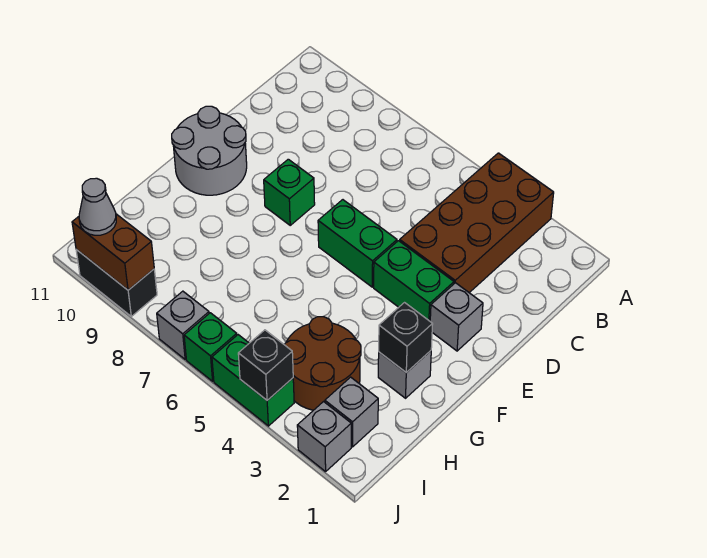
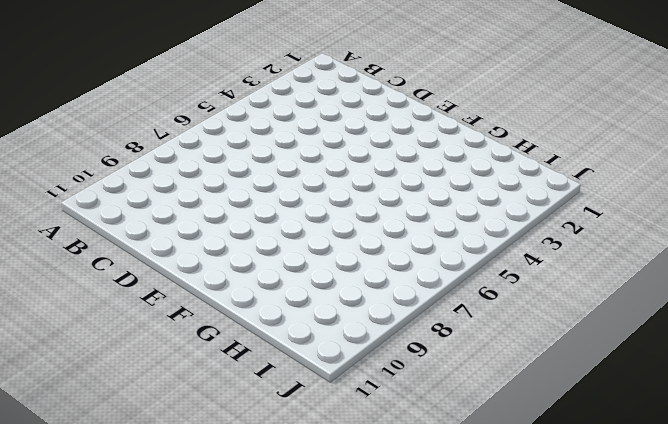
none -> brown 2x4 brick [400,153,554,293]
none -> grey 1x1 brick [430,283,483,351]
none -> green 1x2 brick [374,241,454,321]

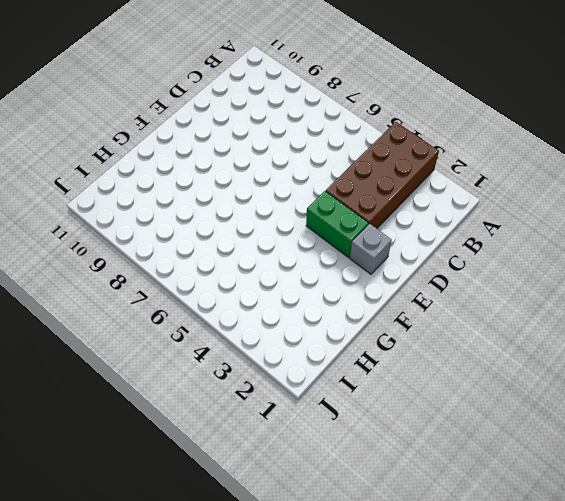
none -> green 1x2 brick [318,200,397,287]
none -> green 1x1 brick [264,159,315,225]
none -> grey 2x2 round brick [172,106,247,195]

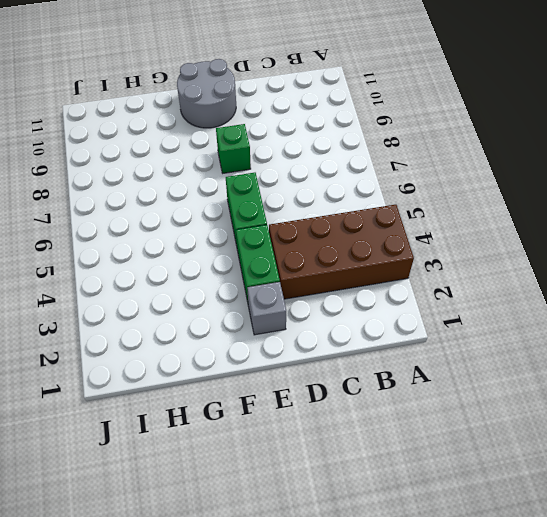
none -> grey 1x1 brick [378,351,431,398]
none -> brown 2x2 round brick [284,317,361,410]
none -> grey 1x1 brick [325,377,378,447]

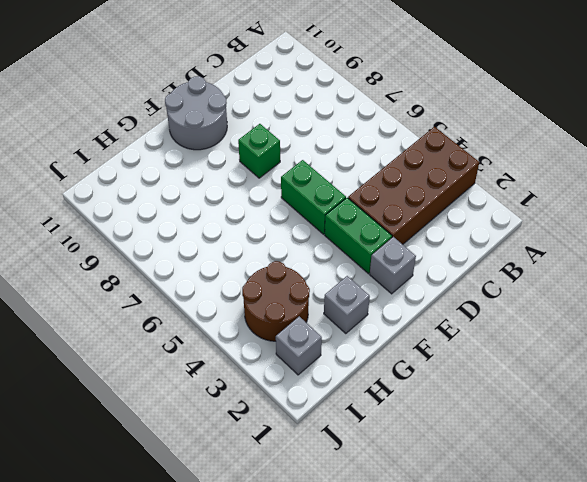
none -> grey 1x1 brick [297,402,351,472]
none -> green 1x2 brick [212,335,294,426]
none -> green 1x1 brick [184,313,237,381]

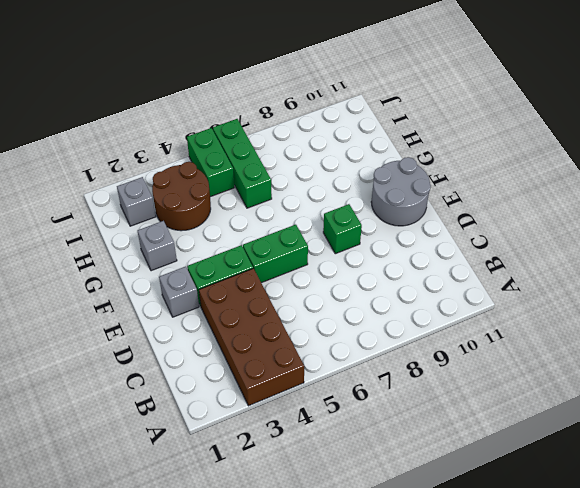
green 1x3 brick [213,119,272,208] -> green 1x1 brick [184,313,237,381]
green 1x2 brick [187,128,234,197] -> green 1x2 brick turned to [212,335,294,426]
none -> grey 1x1 brick [297,402,351,472]
none -> grey 1x1 brick [157,291,209,359]
none -> black 1x2 brick [76,250,157,316]

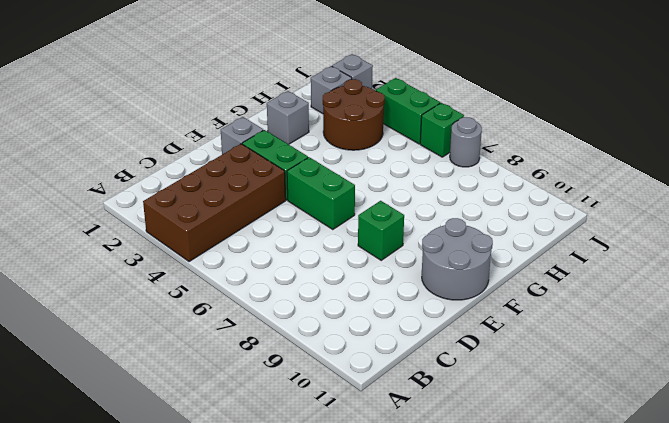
grey 1x1 round brick [450,117,482,167] -> grey 1x1 brick [157,291,209,359]
none -> black 1x2 brick [76,250,157,316]
none -> black 1x1 brick [379,303,433,373]
none -> black 1x1 brick [238,330,293,400]

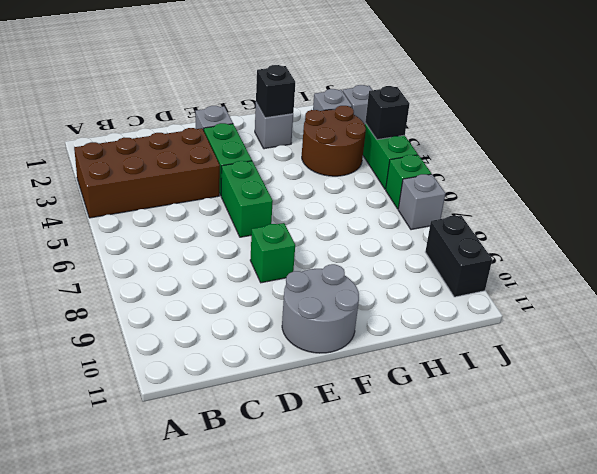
none -> brown 1x2 brick [72,214,154,290]
none -> grey 1x1 cone [79,178,116,235]

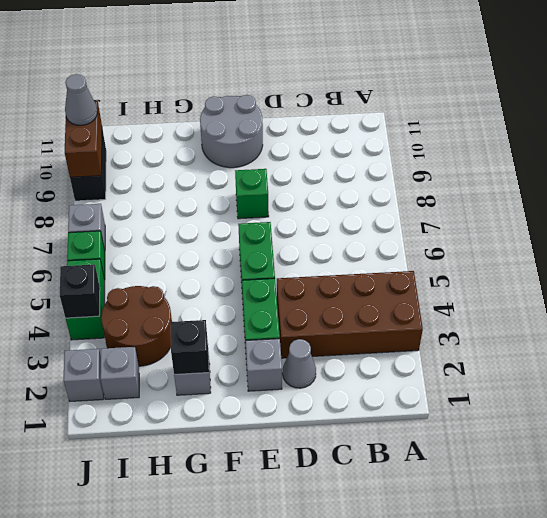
grey 1x1 cone [282,339,316,388] -> none

